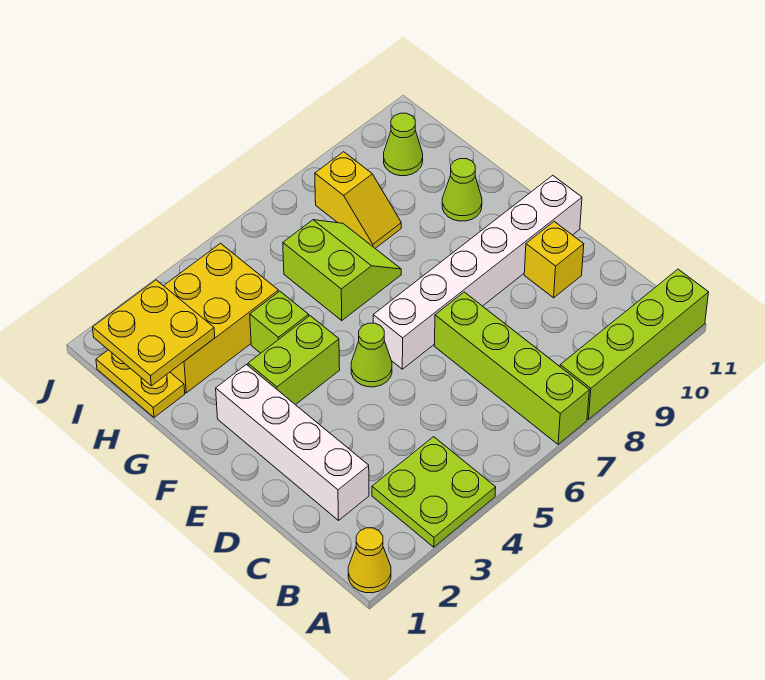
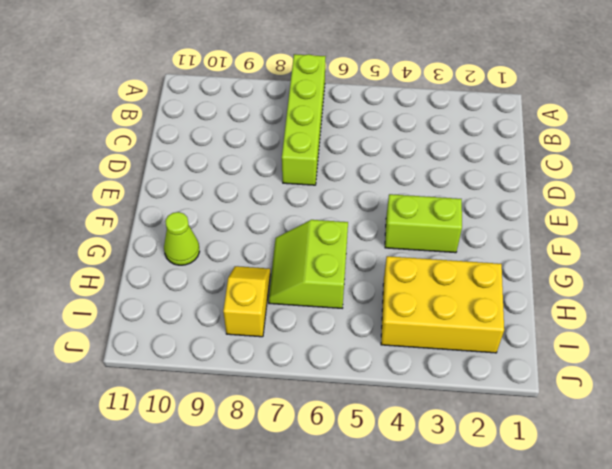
none -> yellow 1x1 cone [348,528,391,593]
none -> lime 2x2 plate [372,437,496,547]
none -> lime 1x4 brick [560,269,709,419]

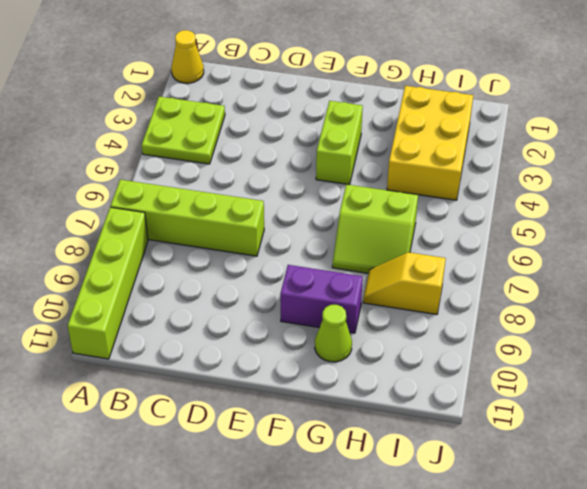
purple 1x2 brick [280,265,363,333] -> none
none -> white 1x4 brick [216,364,369,520]
none -> yellow 1x1 brick [524,222,584,298]
none -> lime 1x1 cone [351,323,392,387]

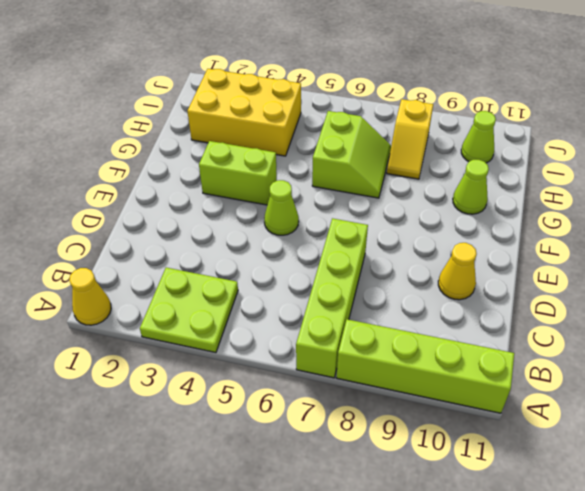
yellow 1x1 cone [438,243,477,300] -> yellow 1x1 brick [524,222,584,298]
none -> white 1x4 brick [216,364,369,520]
none -> white 1x6 brick [373,175,582,369]
none -> lime 1x1 brick [250,291,309,353]

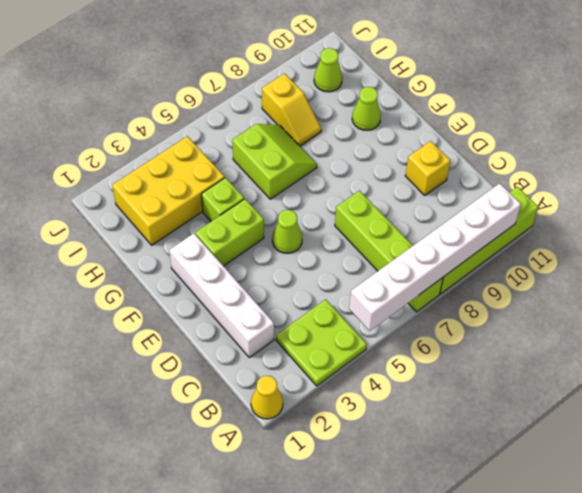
white 1x6 brick [349,183,521,331] -> white 1x6 brick moved to [373,175,582,369]
none -> yellow 1x2 plate [96,350,185,417]
none -> yellow 2x2 plate [93,280,215,386]

